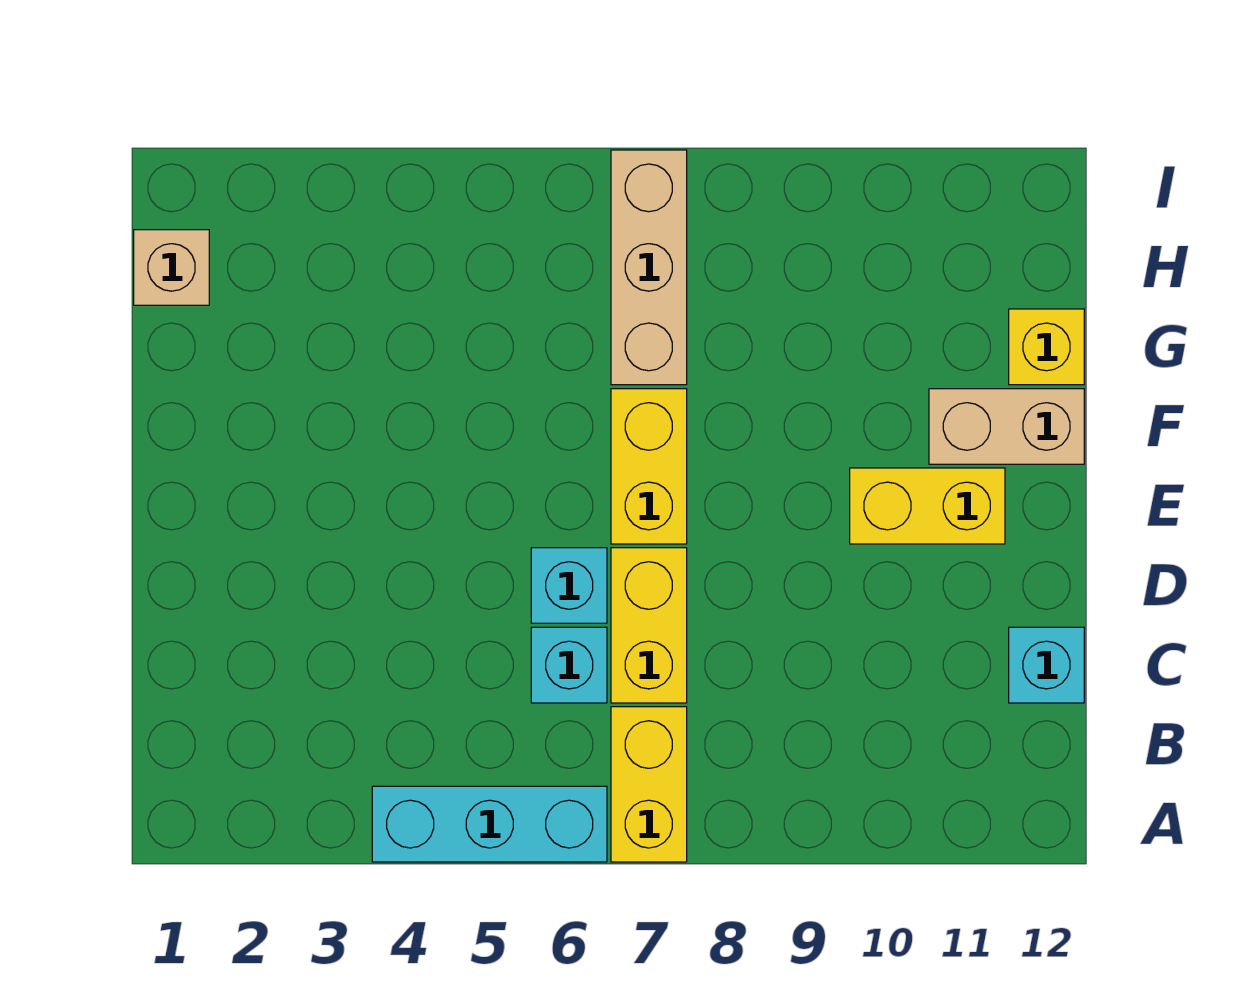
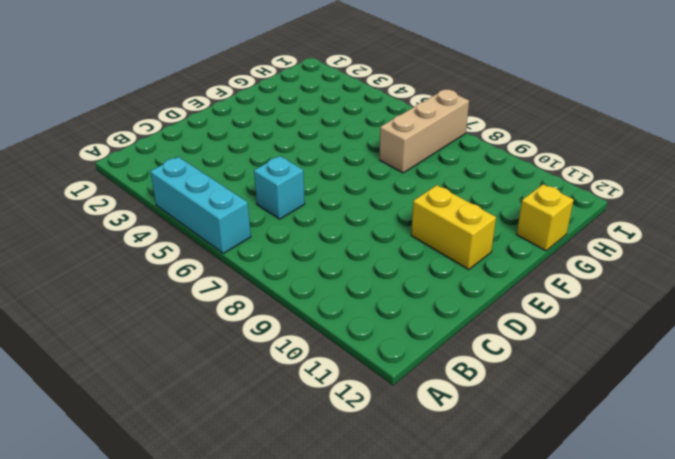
none -> yellow 1x2 brick [611,707,687,862]
none -> yellow 1x2 brick [611,548,687,703]
none -> cyan 1x1 brick [1009,627,1084,703]

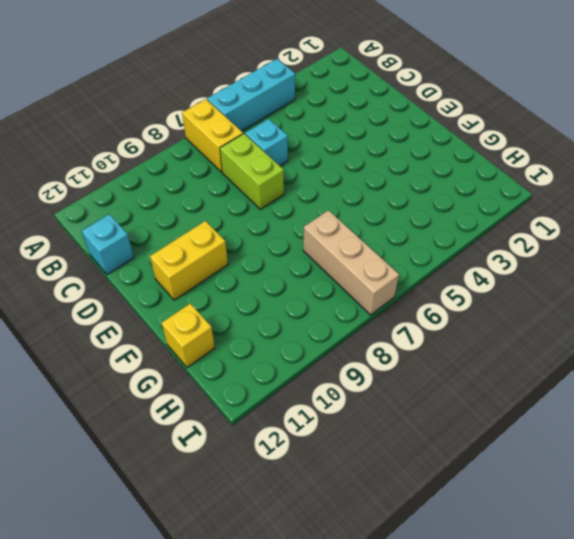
lime 1x2 brick [220,134,284,209] -> yellow 1x2 brick [611,548,687,703]
none -> cyan 1x1 brick [531,548,607,623]
none -> yellow 1x2 brick [611,389,687,544]
none -> tan 1x2 brick [929,389,1084,464]

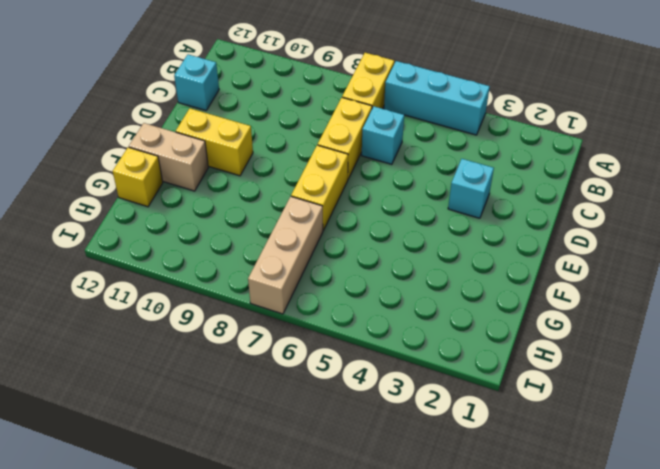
cyan 1x1 brick [448,159,494,218] -> cyan 1x1 brick moved to [531,548,607,623]
none -> tan 1x1 brick [134,230,209,305]

